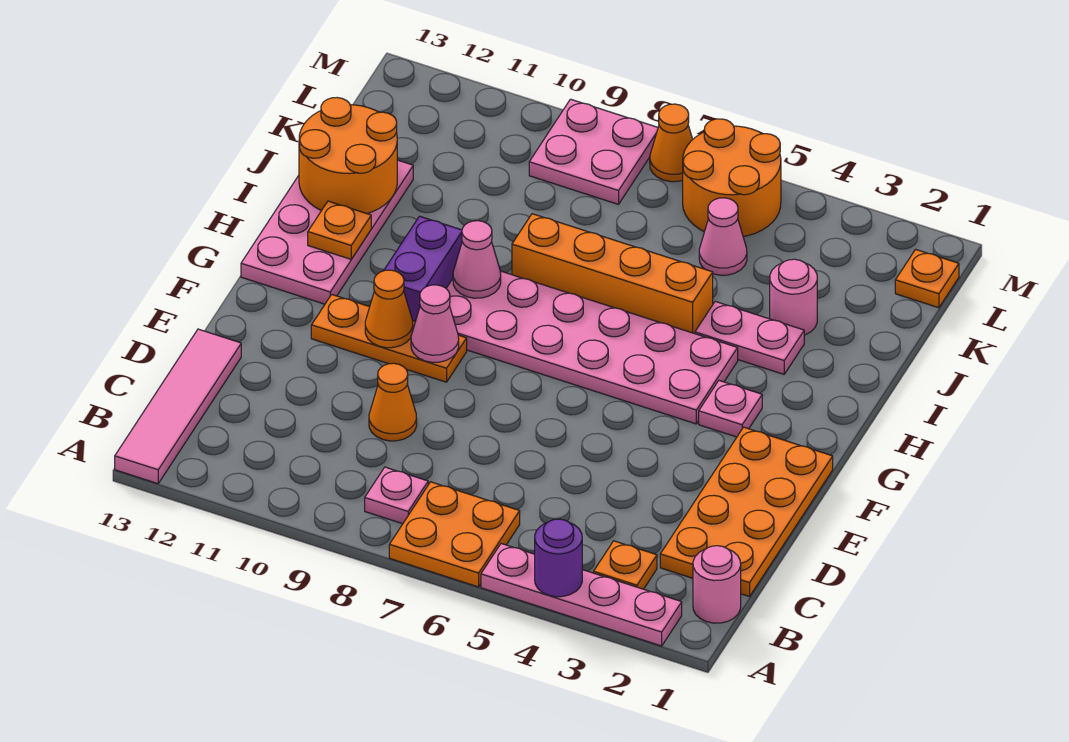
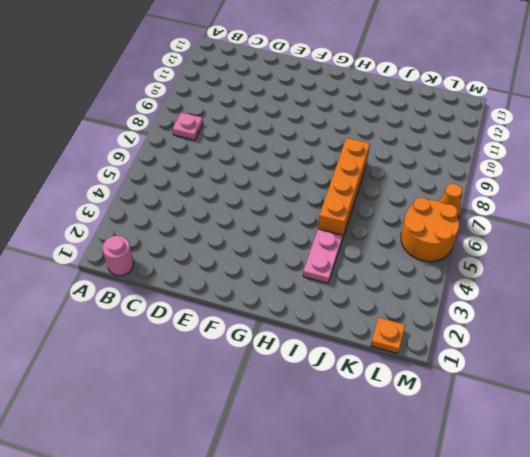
none -> pink 1x4 plate [481,544,682,646]
none -> orange 2x2 plate [389,482,520,587]
none -> pink 1x4 tile [115,329,241,484]

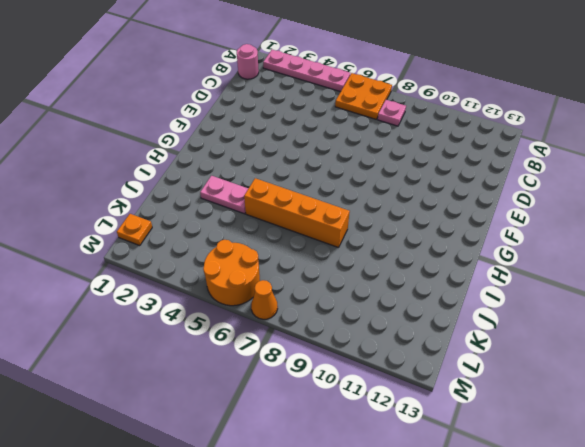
none -> pink 1x4 tile [115,329,241,484]
none -> orange 1x1 plate [593,541,657,589]
none -> orange 2x4 plate [660,427,833,597]

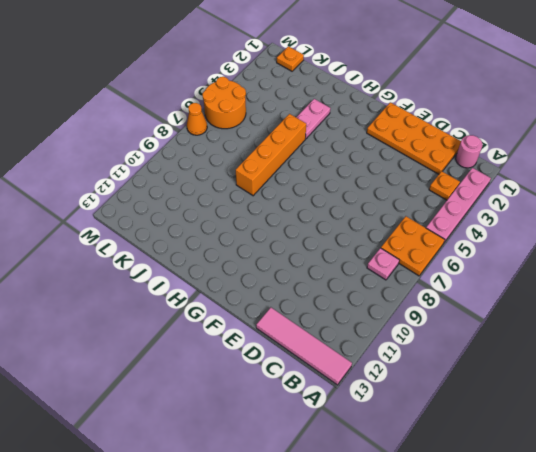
none -> orange 1x1 cone [369,363,417,441]
none -> orange 1x3 plate [311,295,467,382]
none -> pink 1x1 plate [699,381,762,437]

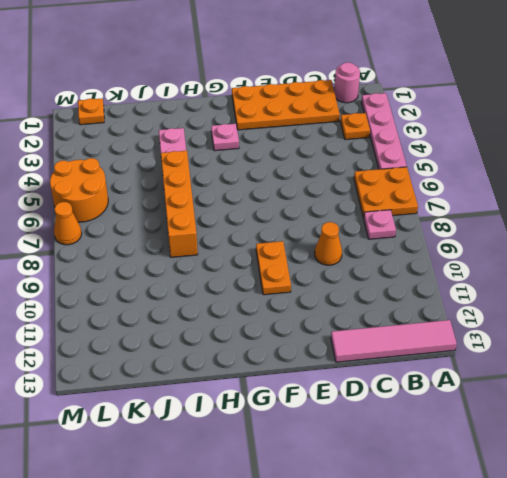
orange 1x2 plate [256,241,291,295] -> orange 1x3 plate [311,295,467,382]
none -> pink 2x6 plate [446,271,738,424]
none -> purple 1x2 brick [384,216,462,321]
none -> pink 2x4 plate [241,160,413,304]

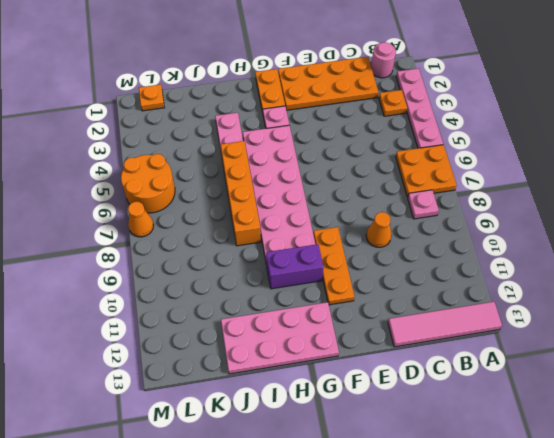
orange 1x2 plate [255,69,285,112] -> none
none -> pink 1x1 round brick [770,259,817,335]
none -> pink 1x1 cone [699,198,747,275]
none -> pink 2x2 plate [529,99,658,204]

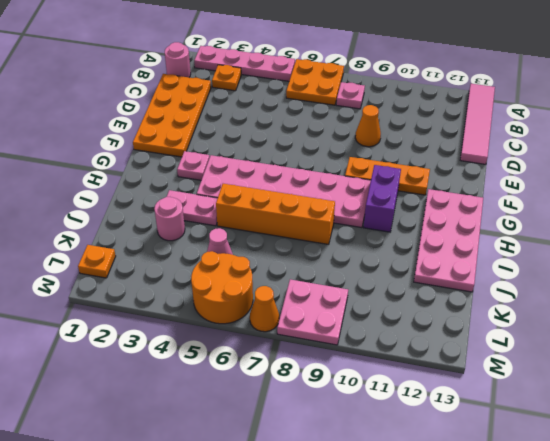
none -> purple 1x1 round brick [535,519,582,597]
none -> pink 1x1 cone [411,285,459,362]
none -> orange 1x1 cone [365,270,413,348]

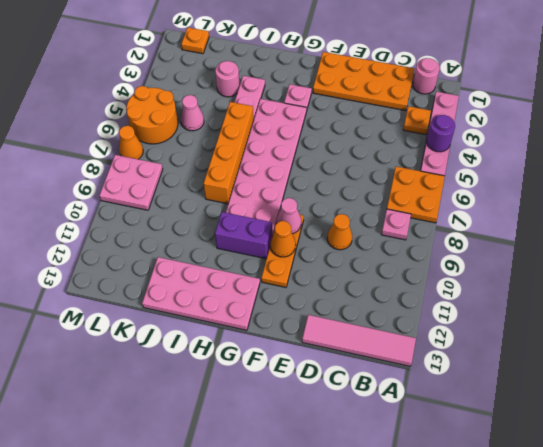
none -> pink 1x1 cone [453,221,501,298]
none -> orange 1x1 plate [308,201,371,259]
none -> orange 2x2 round brick [299,98,397,214]

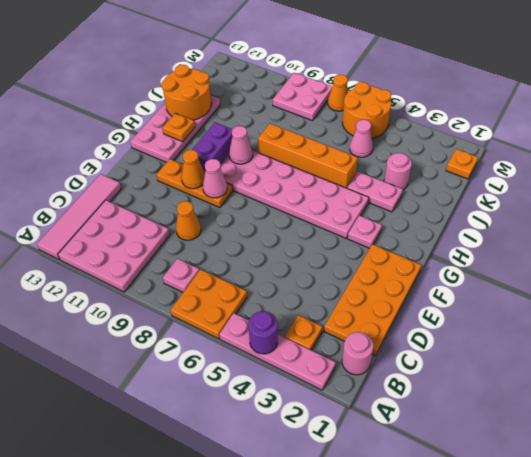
pink 3x3 plate [58,200,170,292] -> none

